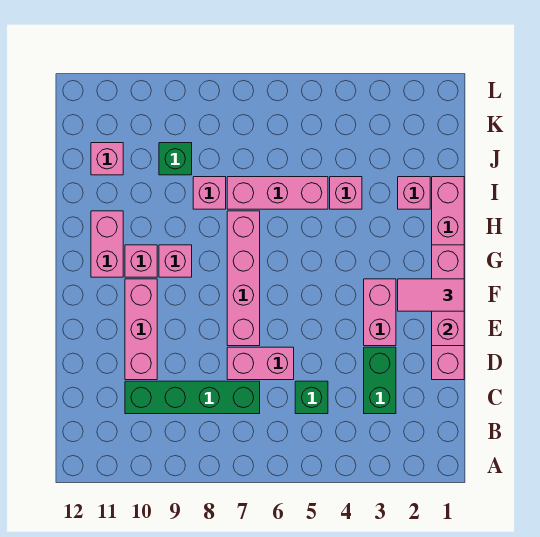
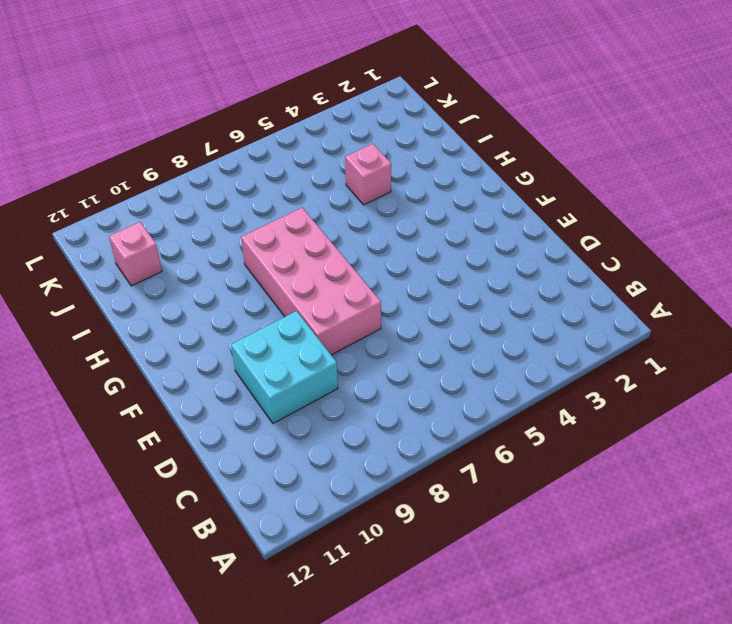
cyan 2x2 brick [231,311,338,423] -> pink 1x3 brick [125,279,157,380]
pink 2x4 brick [241,208,381,355] -> pink 1x4 brick [227,211,260,346]
none -> green 1x2 brick [364,347,396,414]
none -> green 1x1 brick [295,381,328,414]
none -> green 1x4 brick [125,381,260,414]

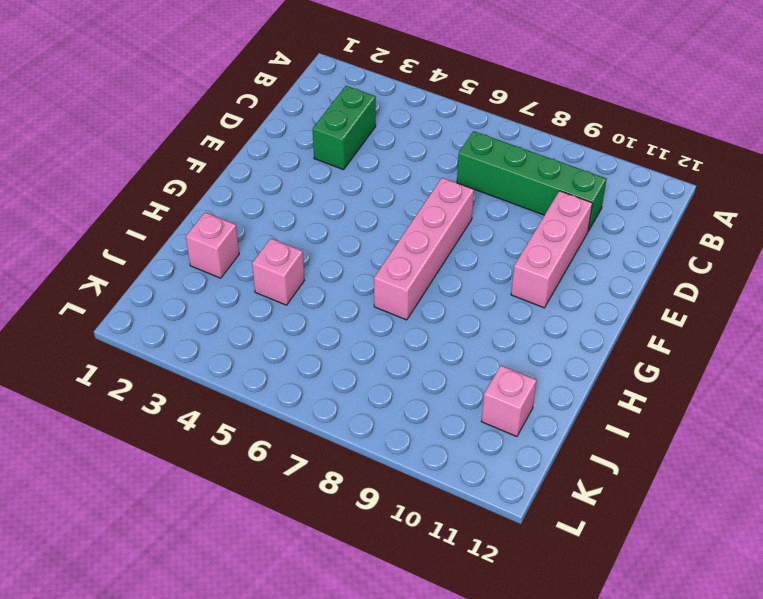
none -> green 1x1 brick [295,381,328,414]
none -> pink 1x6 brick [432,177,464,380]
none -> pink 1x2 brick [227,347,294,380]

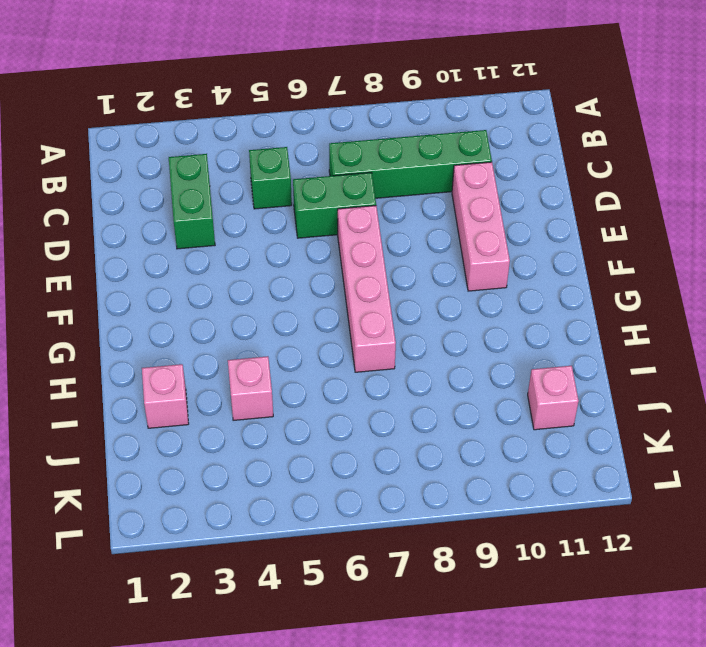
green 1x2 brick [293,173,376,238] -> pink 1x2 brick [227,347,294,380]
none -> pink 1x6 brick [432,177,464,380]
none -> pink 1x2 brick [364,279,396,346]
none -> pink 1x1 brick [159,245,192,277]

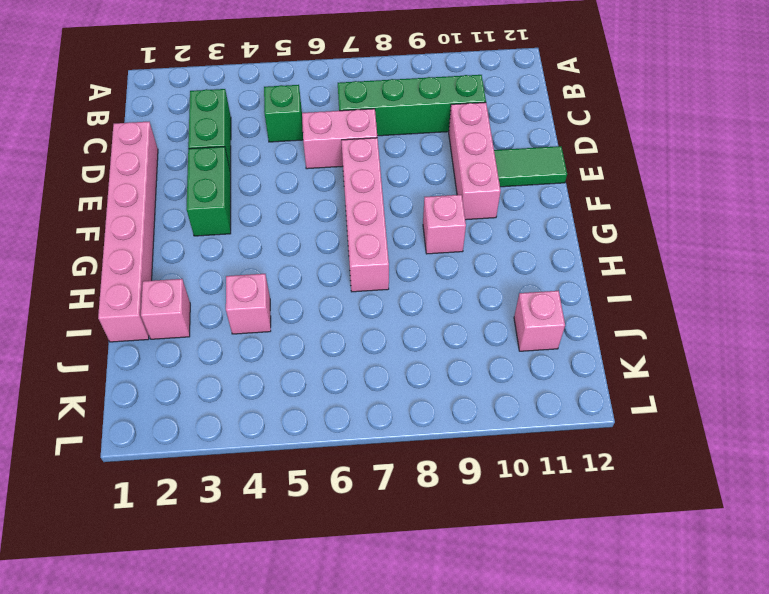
green 1x2 brick [186,147,231,236] -> pink 1x2 brick [364,279,396,346]
green 1x2 tile [494,146,567,187] -> none
none -> pink 1x1 brick [125,245,157,277]
none -> pink 1x2 brick [91,211,123,277]
none -> pink 1x3 brick [227,177,328,209]

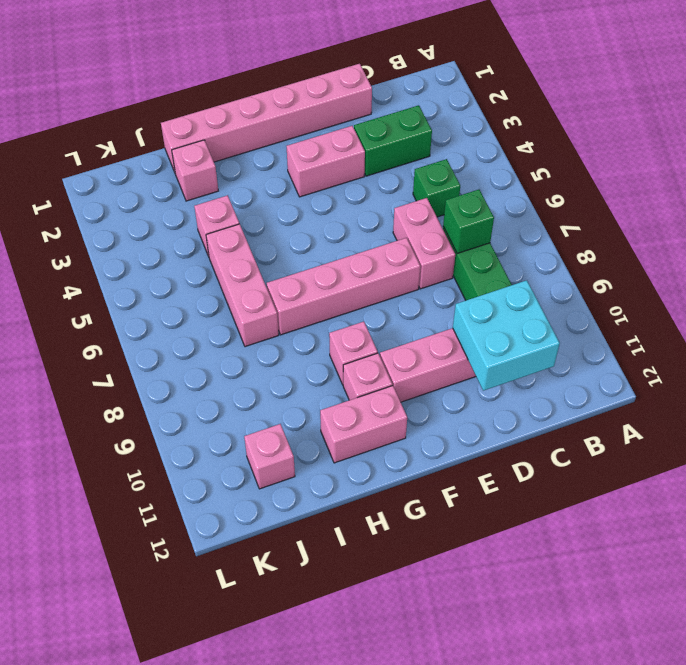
green 1x1 brick [443,190,494,253] -> green 1x1 brick moved to [159,143,192,175]
cyan 2x2 brick [453,280,560,391] -> none
none -> pink 1x1 brick [193,177,226,209]
none -> pink 1x3 brick [432,245,464,346]
none -> pink 1x2 tile [398,279,464,311]

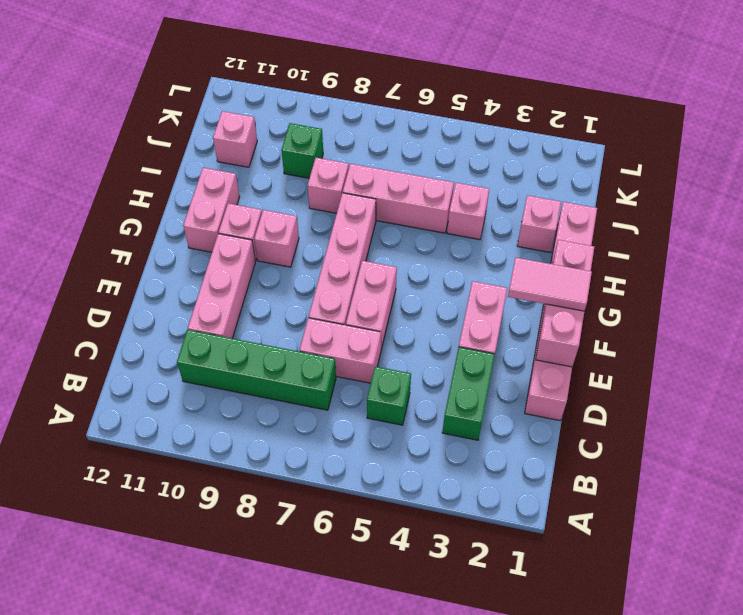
pink 1x2 brick [346,261,397,349] -> none

